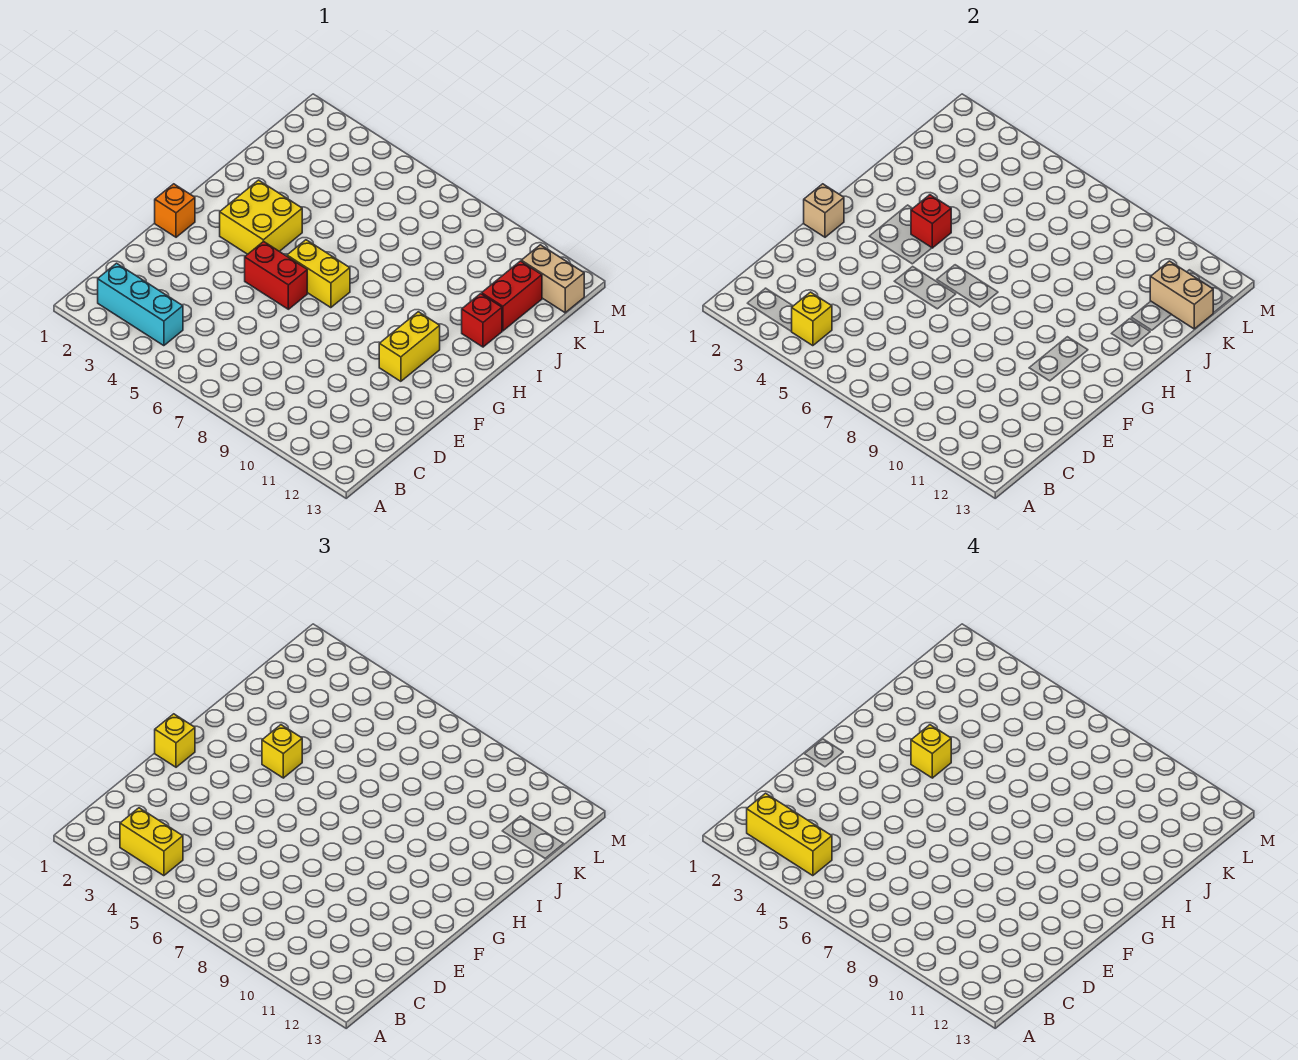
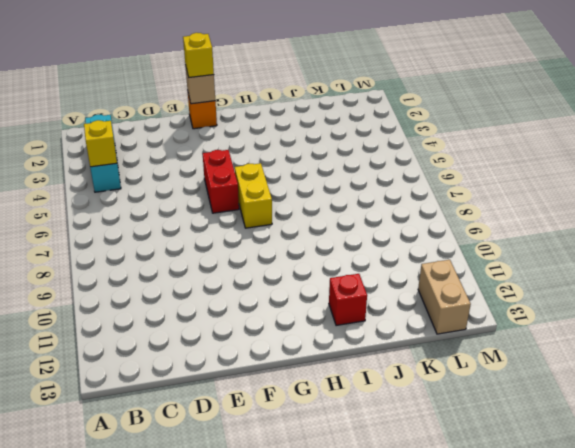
none -> yellow 1x2 brick [379,312,440,381]
none -> yellow 2x2 brick [220,180,302,254]
none -> red 1x2 brick [482,261,542,331]

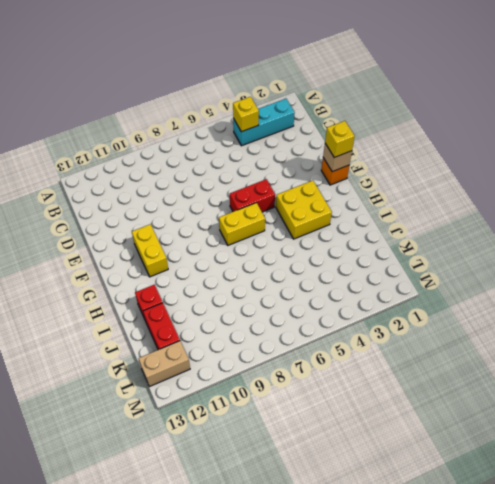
none -> red 1x1 brick [911,195,951,248]
none -> tan 1x2 brick [1150,261,1213,329]
none -> yellow 1x2 brick [120,808,183,876]

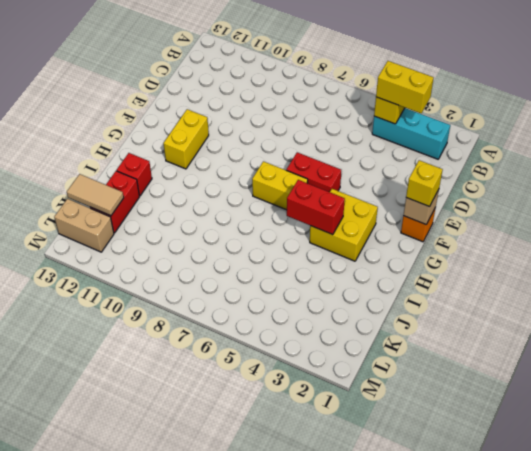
red 1x2 brick [287,180,345,235] -> red 1x1 brick [911,195,951,248]
tan 1x2 tile [67,174,124,216] -> tan 1x2 brick [1150,261,1213,329]
none -> yellow 1x1 brick [262,725,302,778]
none -> yellow 1x3 brick [747,793,832,876]
none -> yellow 1x1 brick [911,725,951,778]

